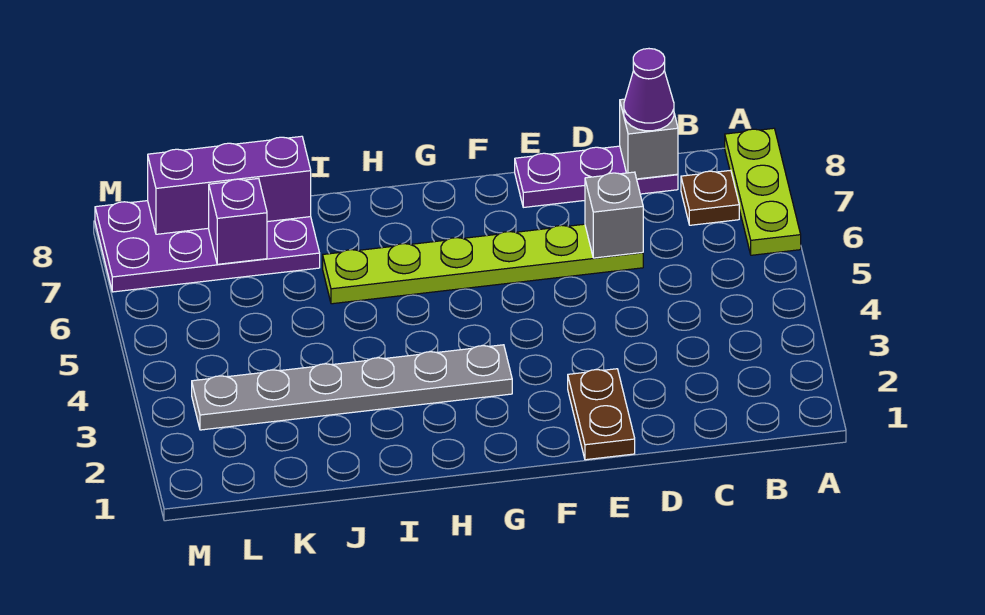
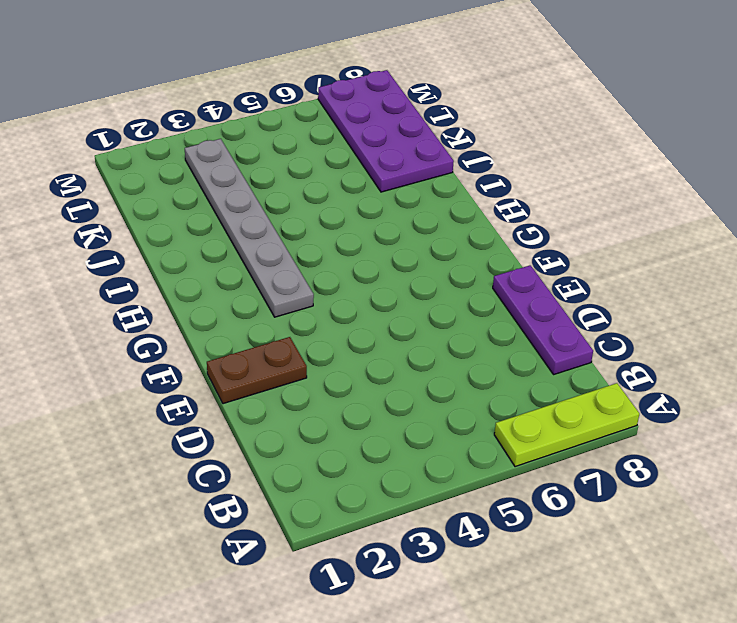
none -> brown 1x1 plate [681,170,739,225]
none -> lime 1x6 plate [323,224,643,304]
none -> grey 1x1 brick [620,99,678,179]

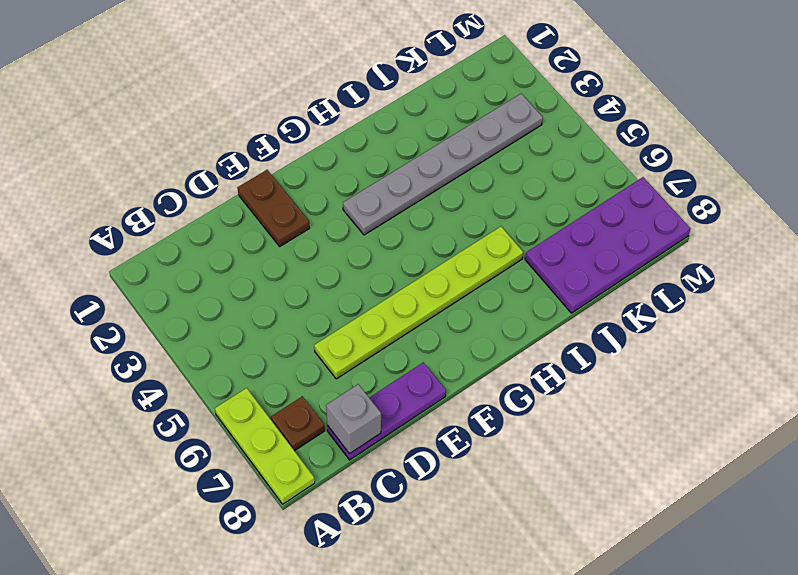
none -> grey 1x1 brick [585,172,643,258]
none -> purple 1x3 brick [148,136,311,234]
none -> purple 1x1 brick [209,178,267,264]

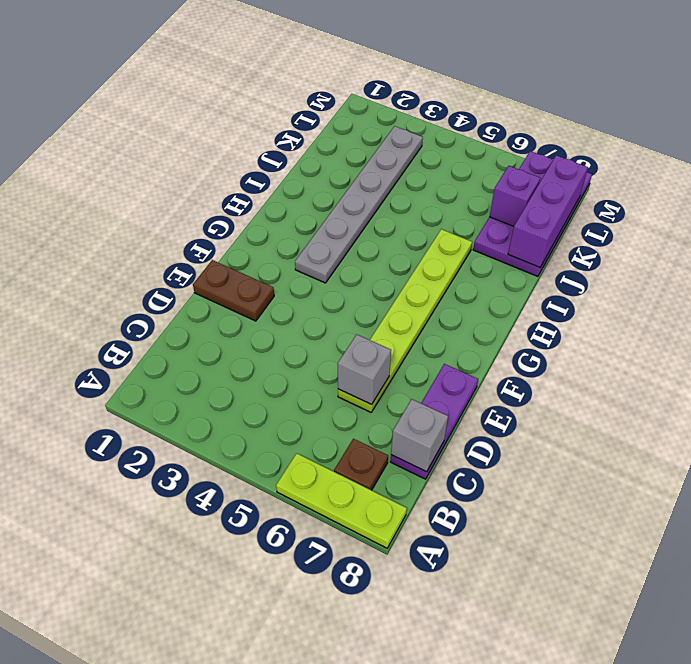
none -> purple 1x1 cone [624,49,674,131]

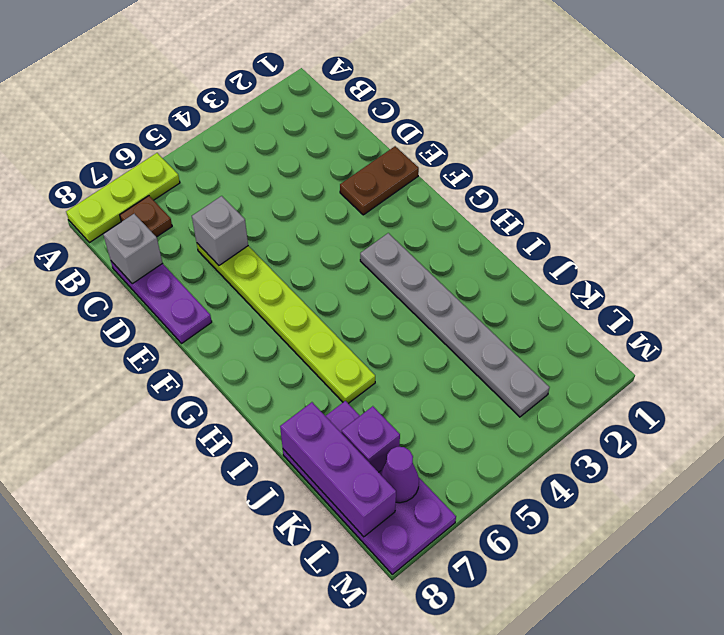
purple 1x1 cone [380,447,419,503] -> purple 1x1 cone moved to [624,49,674,131]

